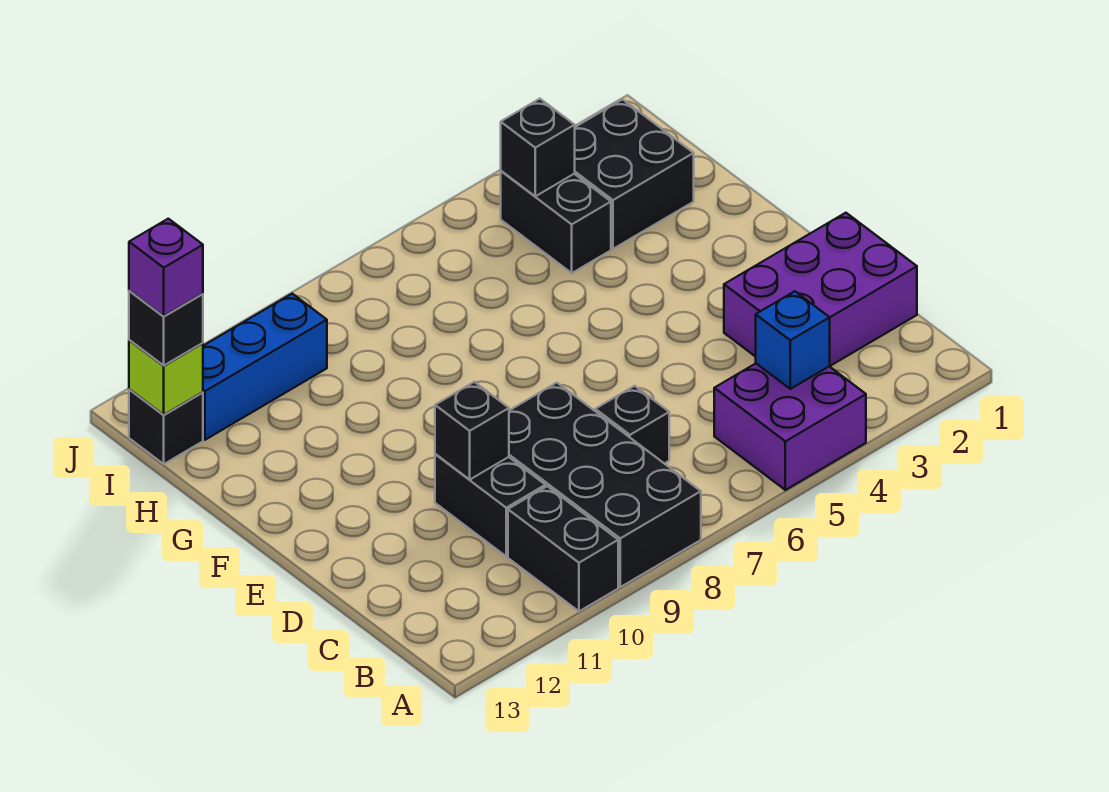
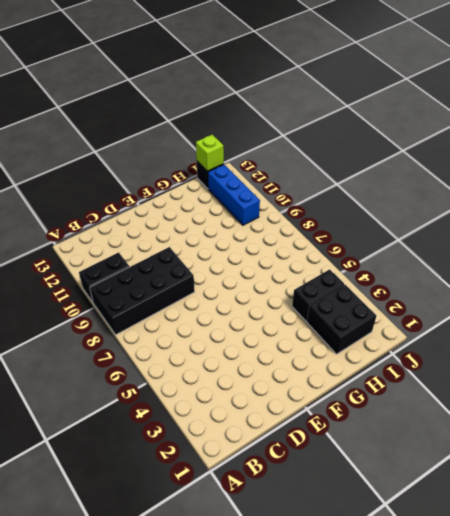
none -> purple 2x2 brick [714,364,866,490]
none -> purple 2x3 brick [724,213,917,366]
none -> black 1x1 brick [595,386,669,463]

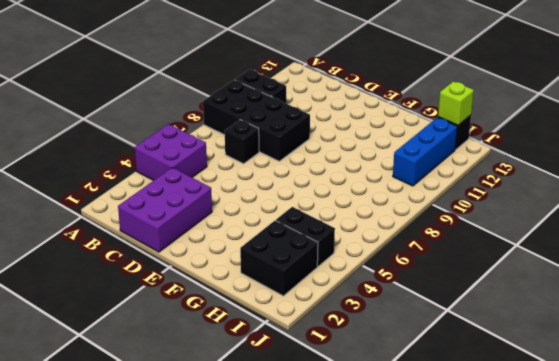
none -> black 1x2 brick [435,454,545,556]
none -> blue 1x1 brick [756,291,830,389]
none -> black 1x1 brick [435,382,509,479]

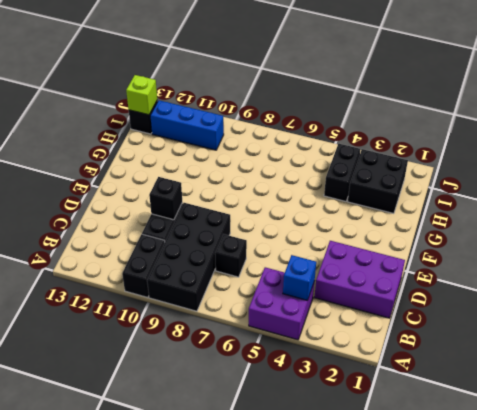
none -> black 1x1 brick [501,99,575,196]
none -> black 1x1 brick [129,291,203,365]
none -> purple 1x1 brick [129,219,203,316]

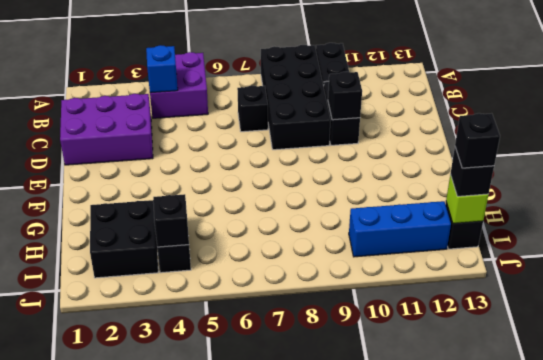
black 1x1 brick [455,113,500,168] -> purple 1x1 brick [129,219,203,316]

